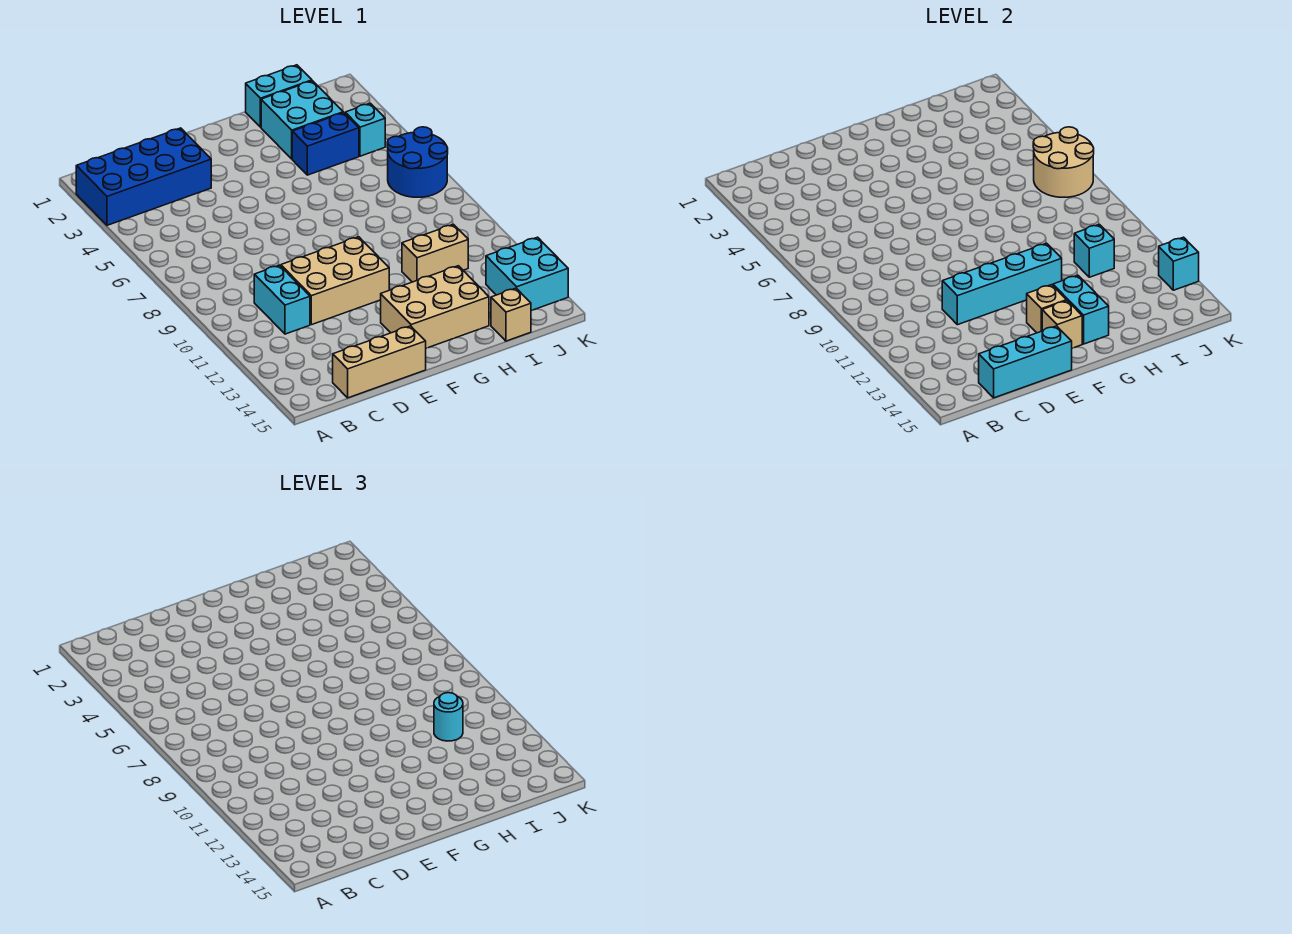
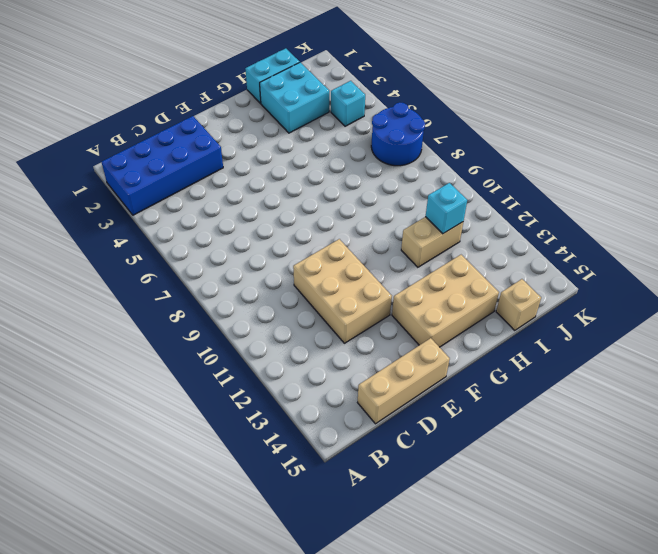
tan 2x3 brick [293,239,392,343] -> tan 2x3 brick turned to [281,237,389,325]
none -> cyan 1x2 brick [254,265,310,334]
none -> blue 1x2 brick [292,113,359,175]
none -> cyan 2x2 brick [486,237,568,311]

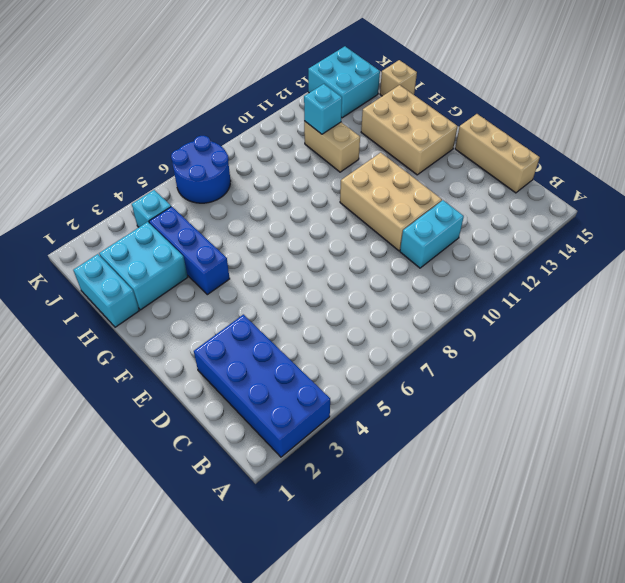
blue 1x3 brick [149,206,230,295] -> blue 1x2 brick [292,113,359,175]
none -> cyan 1x3 brick [979,326,1072,398]
none -> cyan 1x4 brick [942,243,1062,325]
none -> tan 1x1 brick [1027,285,1067,333]

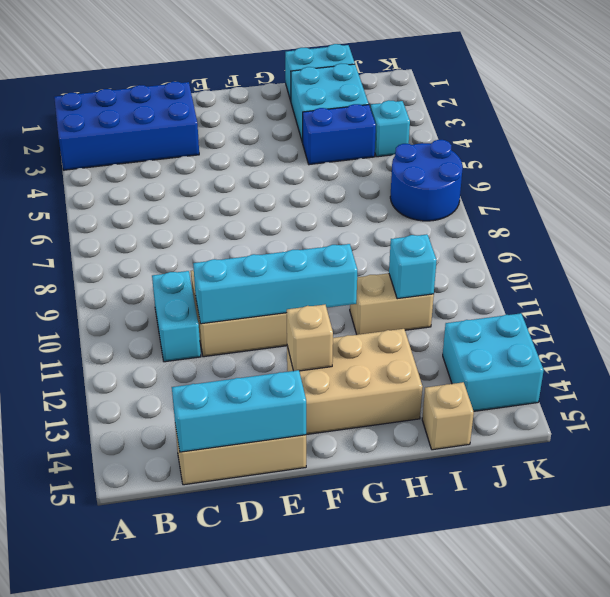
none -> tan 1x1 brick [1042,301,1082,348]
none -> cyan 1x2 brick [1053,275,1109,344]
none -> tan 2x2 round brick [1033,127,1094,197]

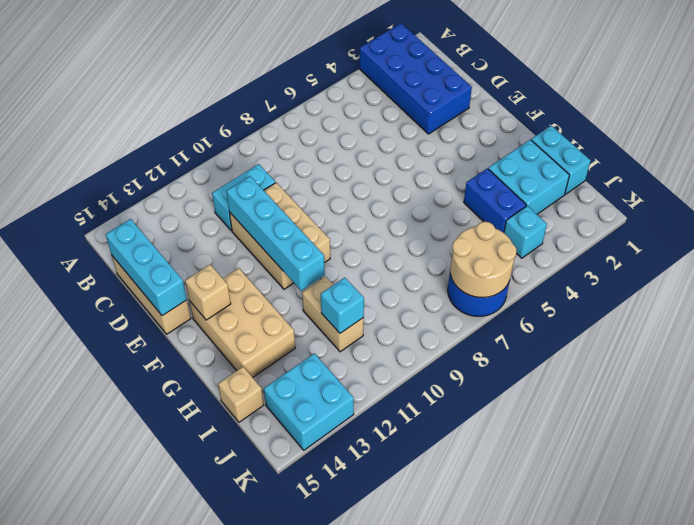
none -> tan 1x1 brick [1027,285,1067,333]
none -> cyan 1x2 brick [1053,275,1109,344]
none -> cyan 1x1 brick [1159,237,1199,290]

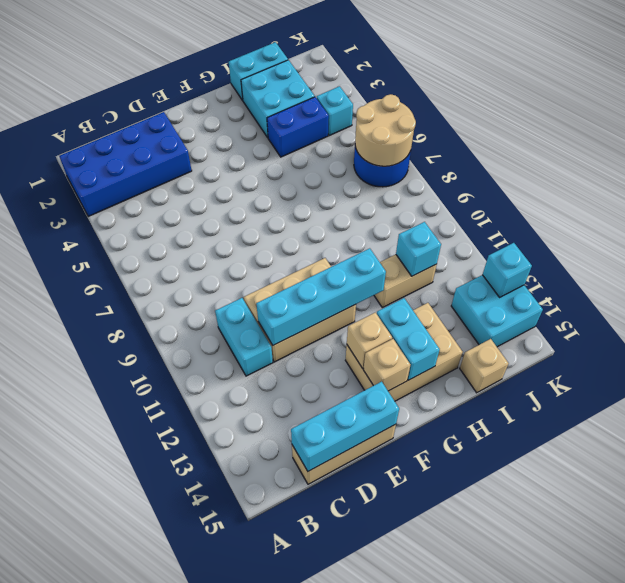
none -> cyan 1x1 round brick [434,693,463,741]

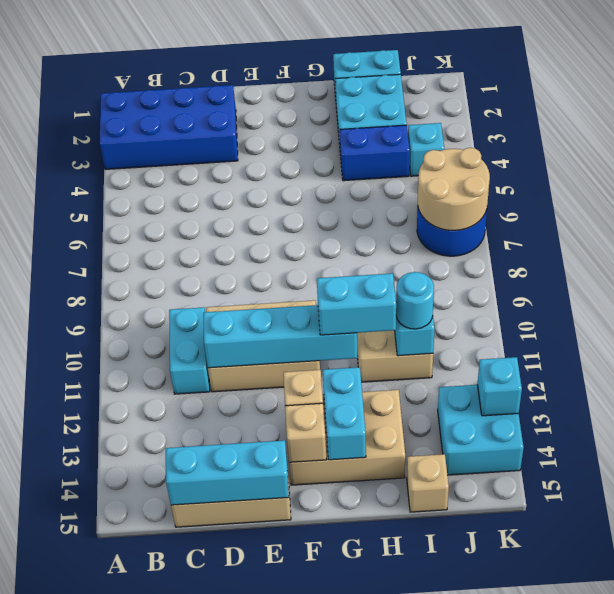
cyan 1x2 brick [317,273,396,335] -> none

